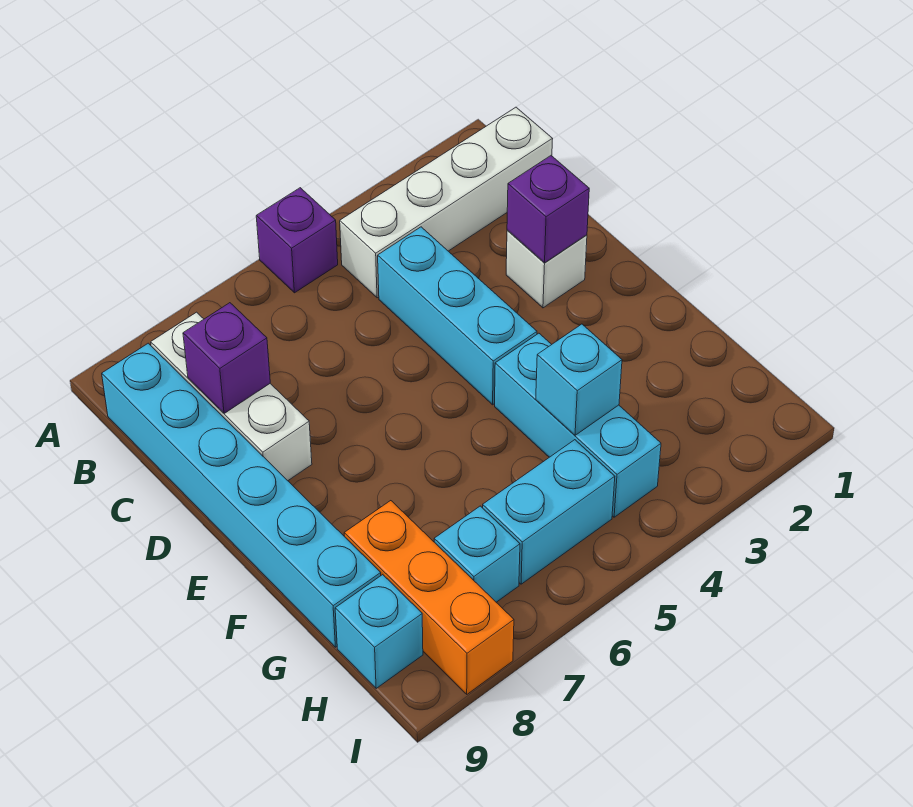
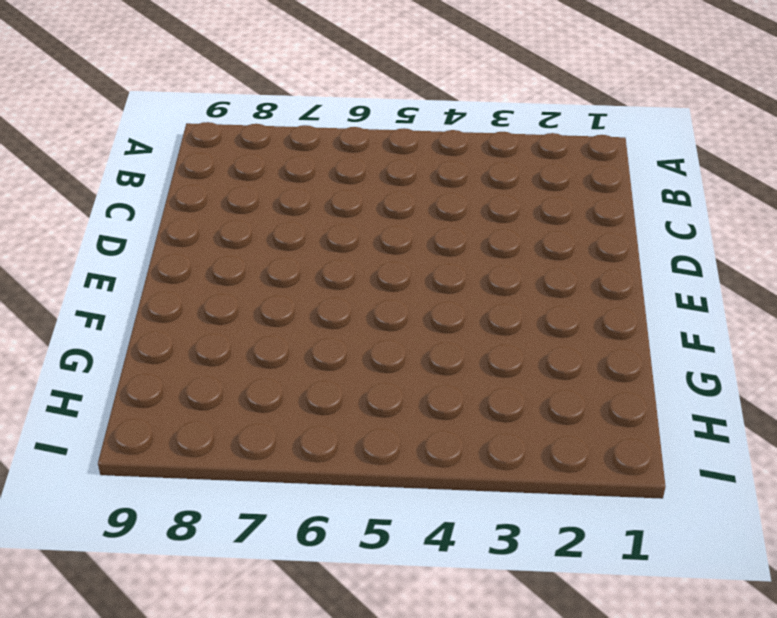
none -> purple 1x1 brick [256,188,338,293]
none -> white 1x4 brick [340,107,552,298]
none -> white 1x3 brick [151,312,312,481]

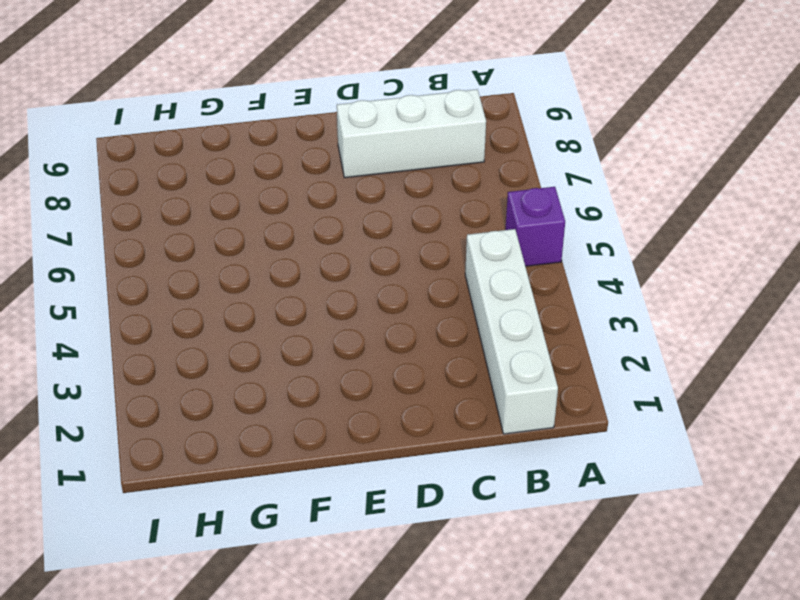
none -> cyan 1x6 brick [102,343,381,647]
none -> cyan 1x3 brick [378,227,537,405]
none -> white 1x1 brick [506,231,587,308]

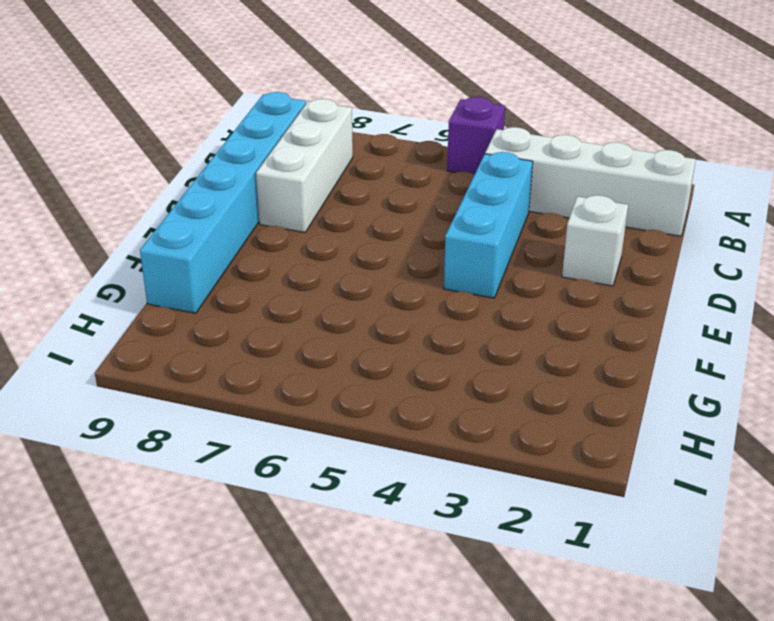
none -> cyan 1x3 brick [495,333,661,517]
none -> orange 1x3 brick [344,501,514,694]
none -> cyan 1x2 brick [483,440,615,584]

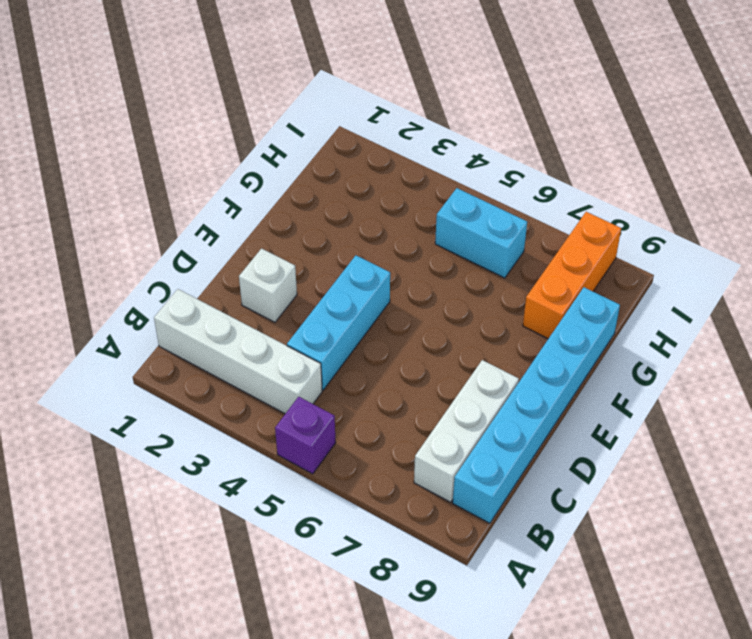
none -> cyan 1x3 brick [495,333,661,517]
none -> cyan 1x1 brick [434,506,520,602]
none -> cyan 1x1 brick [335,575,423,688]

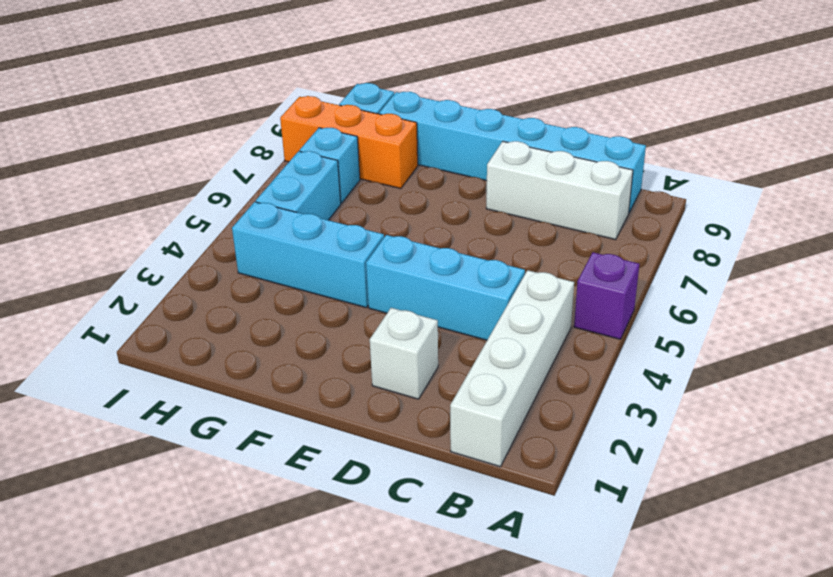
none -> purple 1x1 brick [183,303,270,414]
none -> purple 1x1 brick [507,156,589,263]
none -> cyan 1x1 brick [536,324,622,435]

